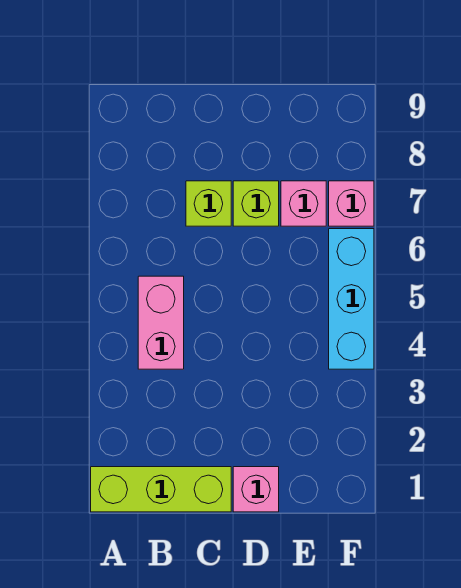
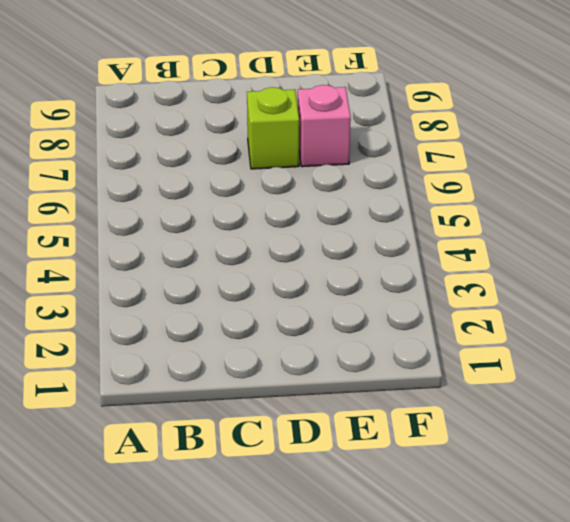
none -> lime 1x3 brick [91,467,231,512]
none -> pink 1x2 brick [138,276,184,369]

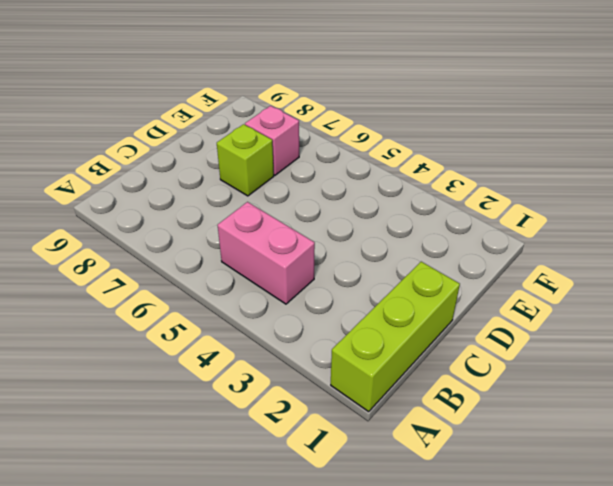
none -> lime 1x1 brick [186,181,231,226]
none -> pink 1x1 brick [233,467,279,512]

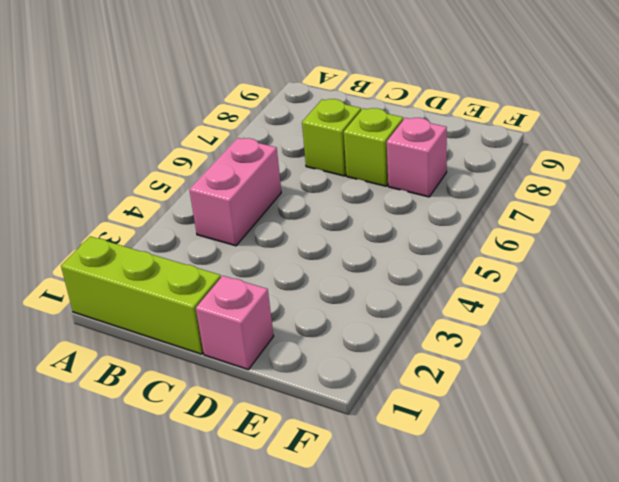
none -> cyan 1x3 brick [329,229,374,369]
none -> pink 1x1 brick [329,181,374,226]

